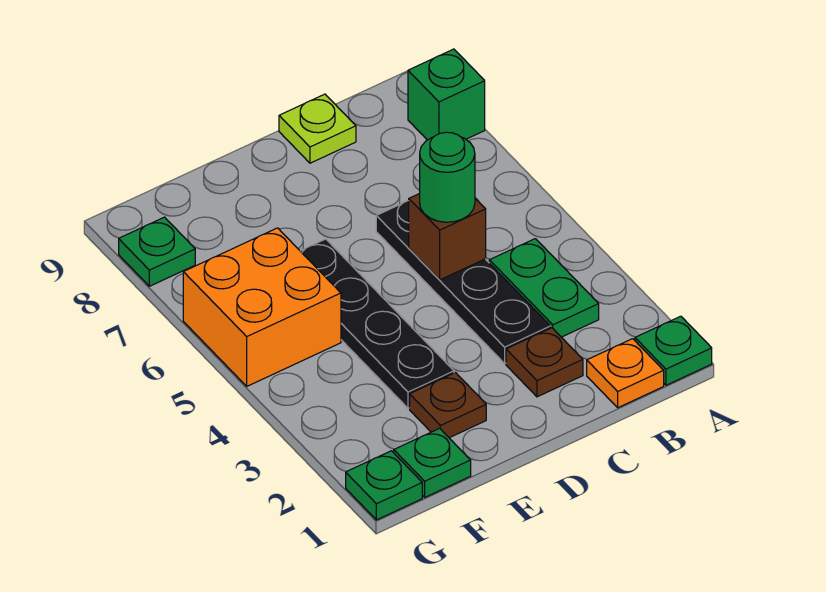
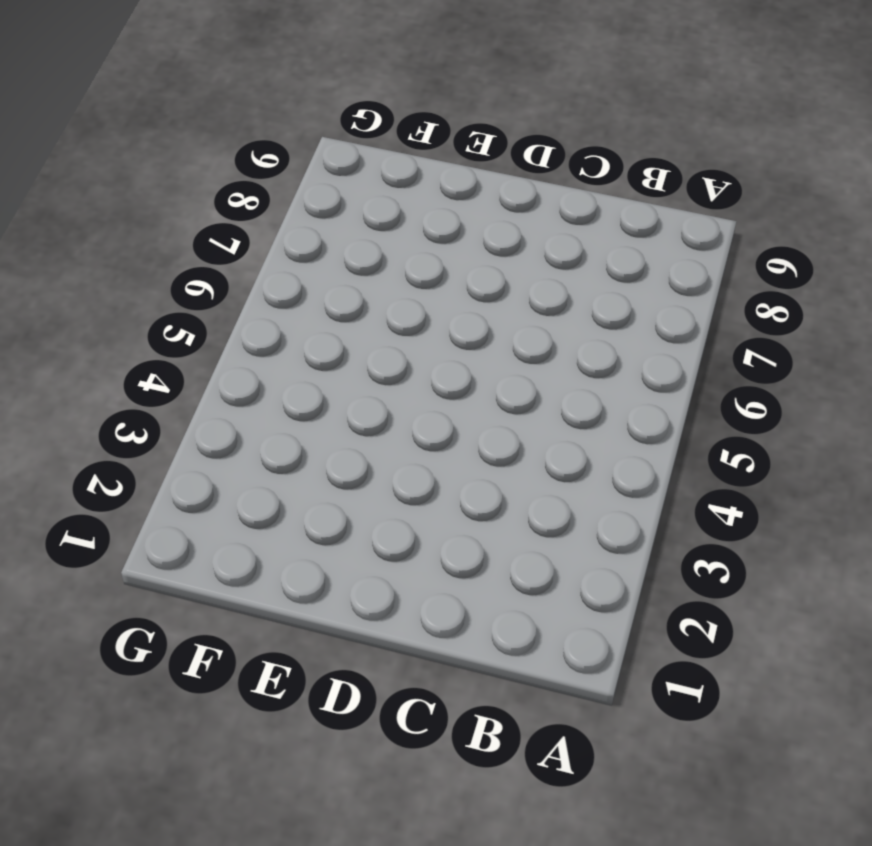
none -> green 1x1 plate [635,316,712,385]
none -> green 1x1 brick [408,49,485,140]
none -> orange 1x1 plate [587,339,664,408]

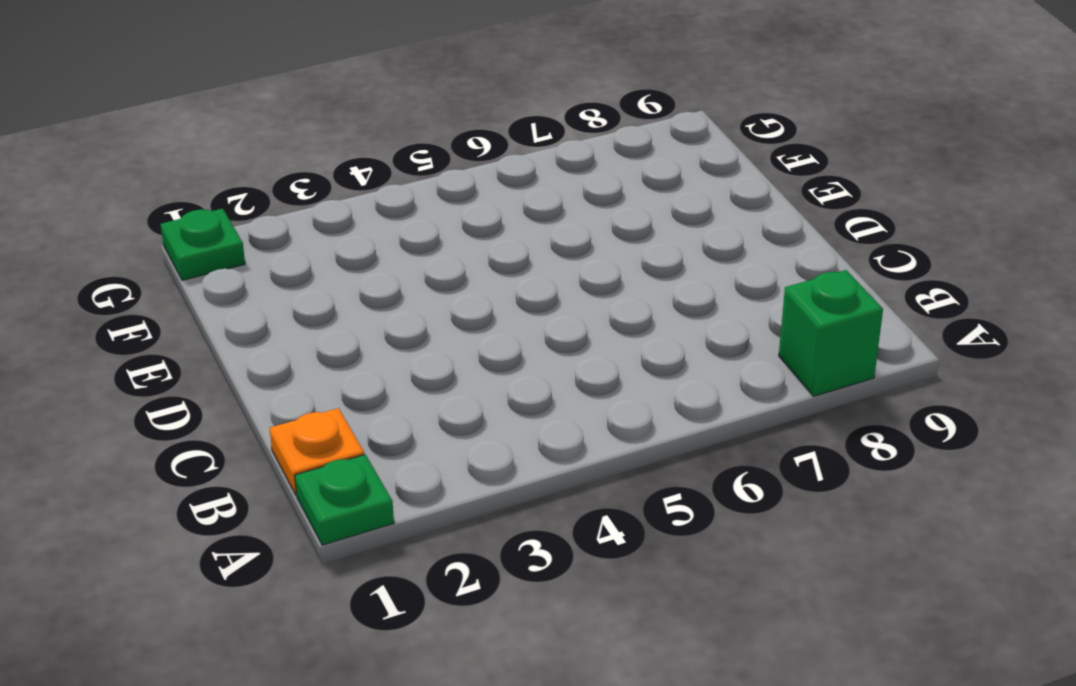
none -> green 1x2 plate [489,239,599,337]
none -> brown 1x1 plate [506,328,583,397]
none -> black 1x4 plate [376,201,550,363]

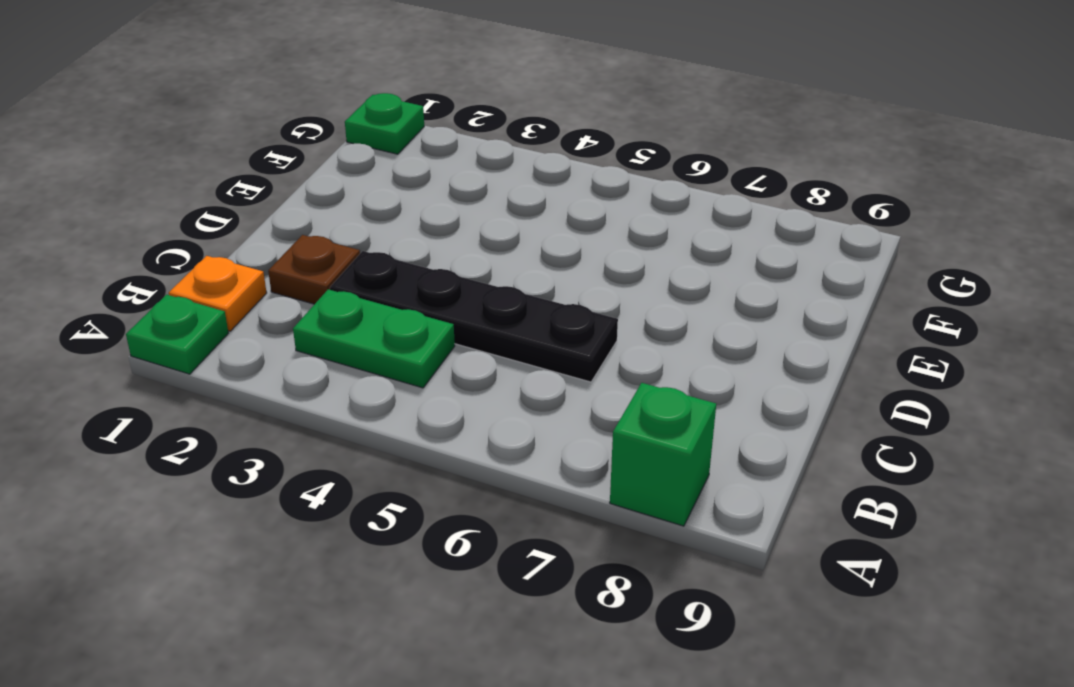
none -> lime 1x1 plate [279,94,356,163]
none -> brown 1x1 plate [410,373,486,438]
none -> black 1x4 plate [301,239,454,408]

